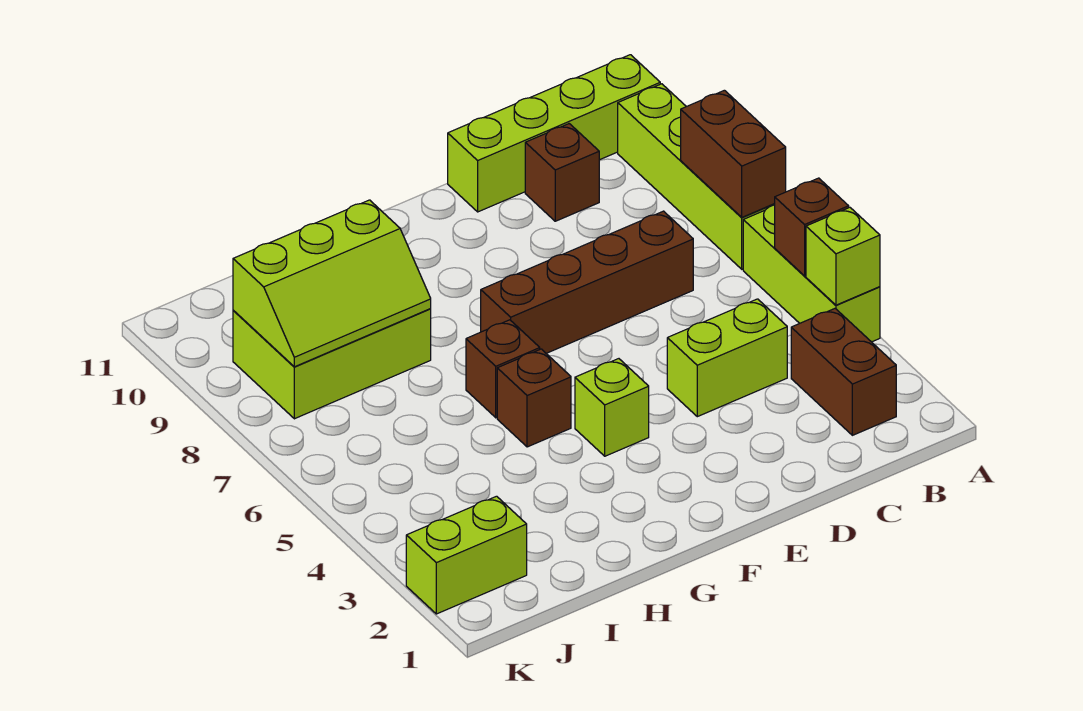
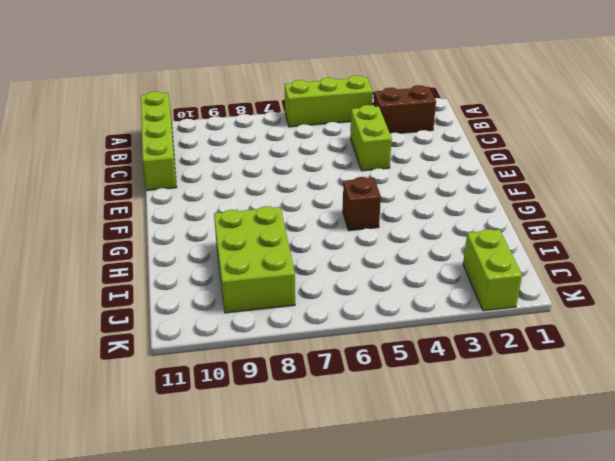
none -> lime 1x4 brick [618,84,775,269]
none -> brown 1x4 brick [481,211,693,354]
none -> brown 1x1 brick [525,124,599,221]

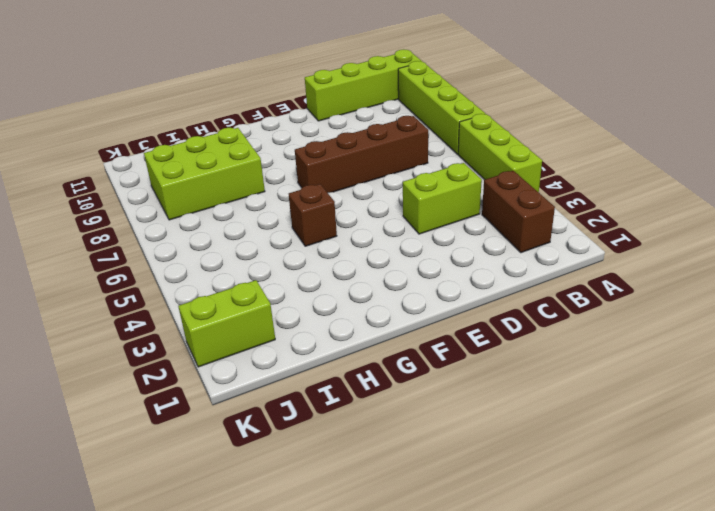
none -> brown 1x1 brick [525,124,599,221]
none -> lime 1x1 brick [575,359,649,456]
none -> brown 1x1 brick [466,320,540,418]

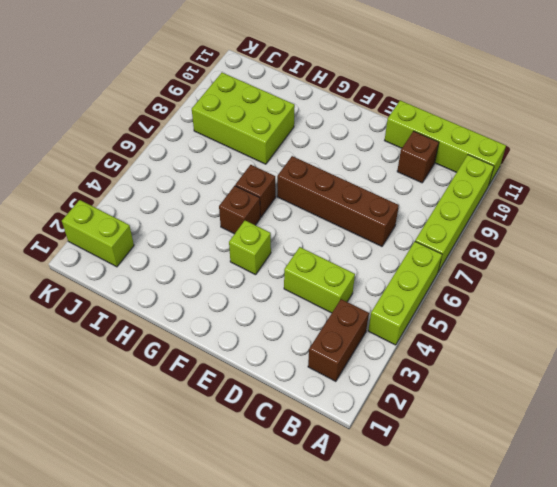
none -> lime 1x1 brick [806,207,880,305]
none -> brown 1x1 brick [775,178,849,276]
none -> brown 1x2 brick [681,90,786,217]

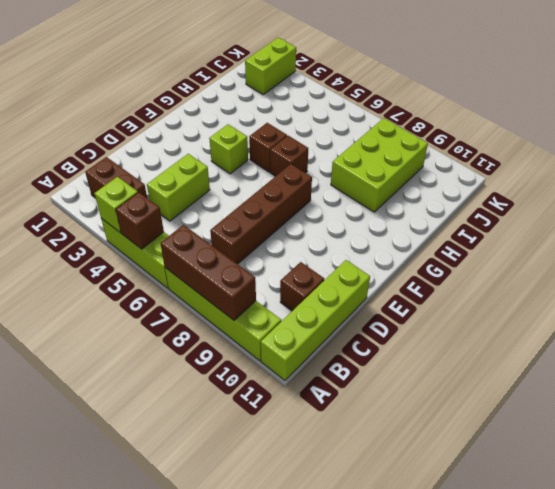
brown 1x3 brick [160,225,256,320] -> brown 1x2 brick [681,90,786,217]
none -> lime 2x3 slope [233,200,431,367]

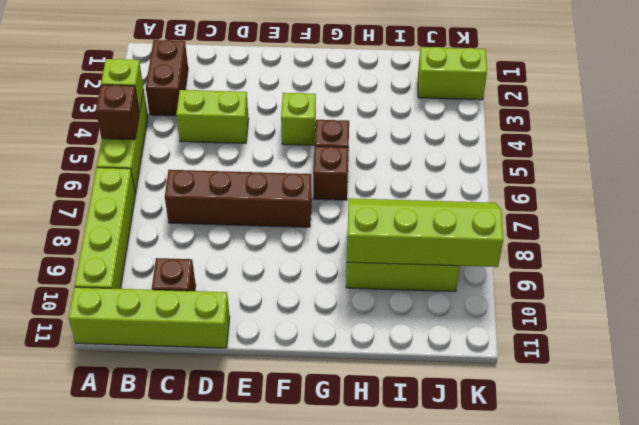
lime 2x4 slope [347,198,503,267] -> lime 2x3 slope [233,200,431,367]
none -> brown 1x2 brick [681,90,786,217]

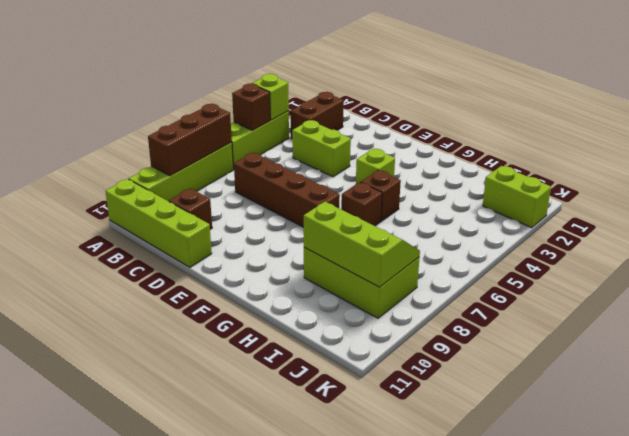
brown 1x3 brick [148,104,232,176] -> brown 1x2 brick [681,90,786,217]

